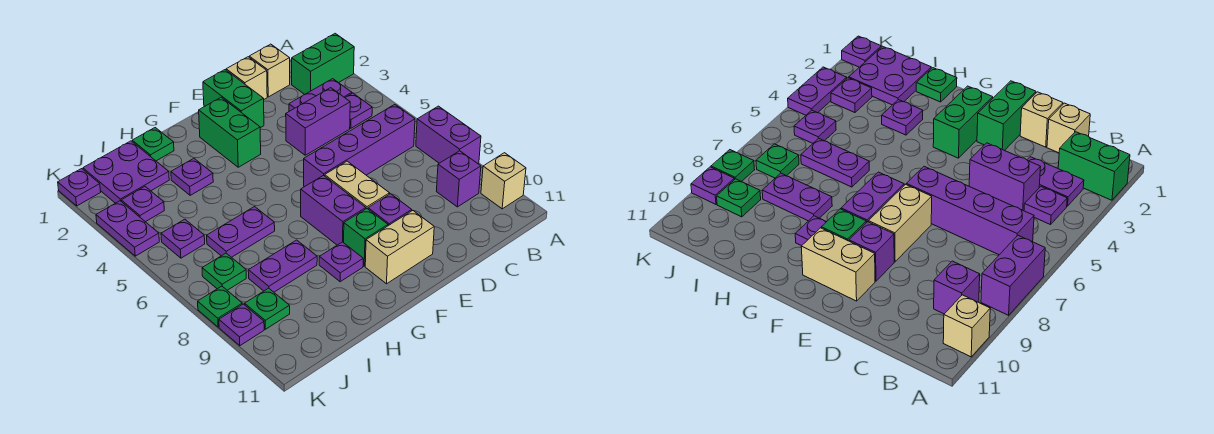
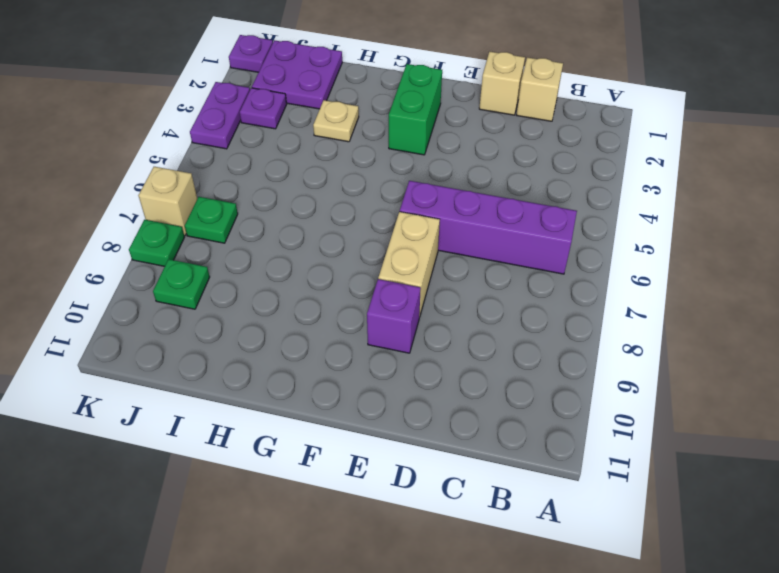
tan 1x1 plate [313,100,359,142] -> purple 1x1 plate [171,158,213,195]
tan 1x1 brick [138,167,197,236] -> tan 1x1 brick moved to [481,153,526,209]
none -> green 1x2 brick [292,34,354,95]
none -> purple 1x2 brick [416,106,481,164]
none -> purple 1x2 plate [289,79,352,111]
none -> purple 1x1 plate [345,93,372,128]

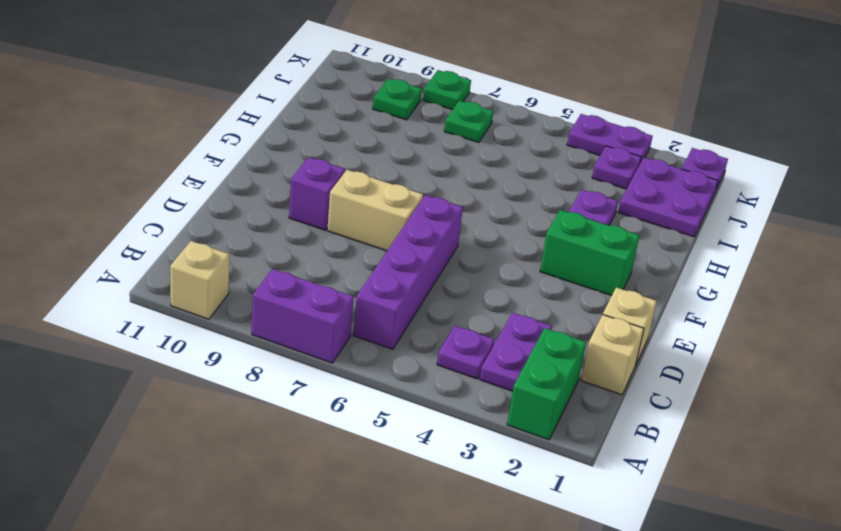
none -> purple 1x1 brick [436,151,481,207]
none -> purple 1x2 brick [286,88,350,155]
none -> green 1x2 brick [203,70,264,128]
none -> tan 1x2 brick [365,210,434,284]

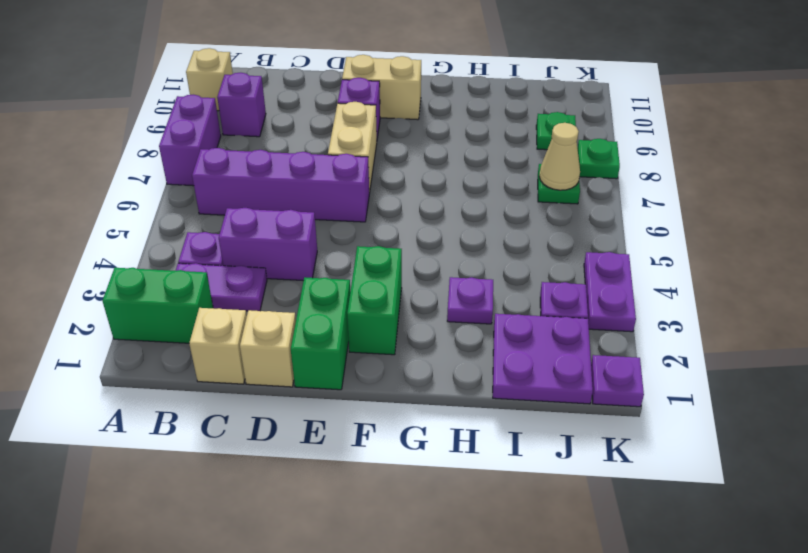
tan 1x1 cone [539,123,580,190] -> none
none -> purple 1x2 brick [301,175,366,245]
none -> green 1x1 brick [344,209,388,266]
none -> purple 1x1 plate [319,242,363,282]
none -> green 1x1 plate [132,128,174,161]

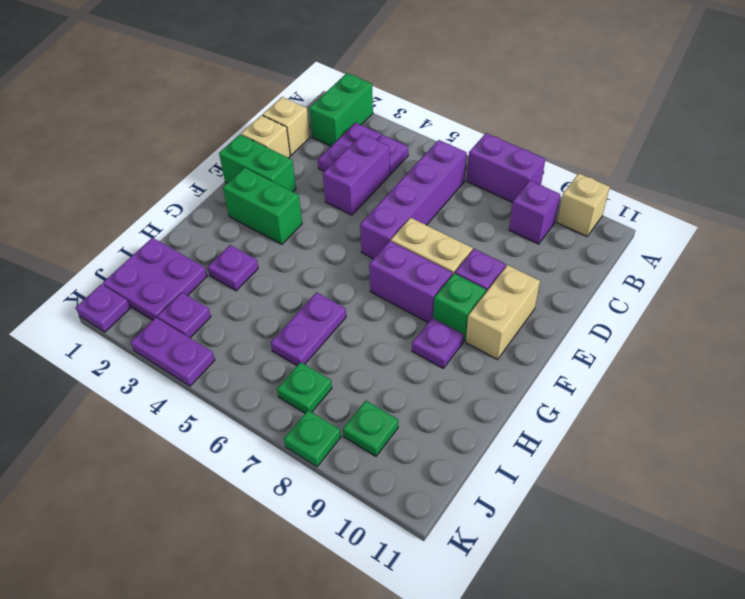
none -> green 1x1 plate [132,128,174,161]
none -> purple 1x2 plate [248,240,317,292]
none -> purple 1x1 plate [161,219,205,258]
none -> purple 1x1 plate [219,304,264,346]

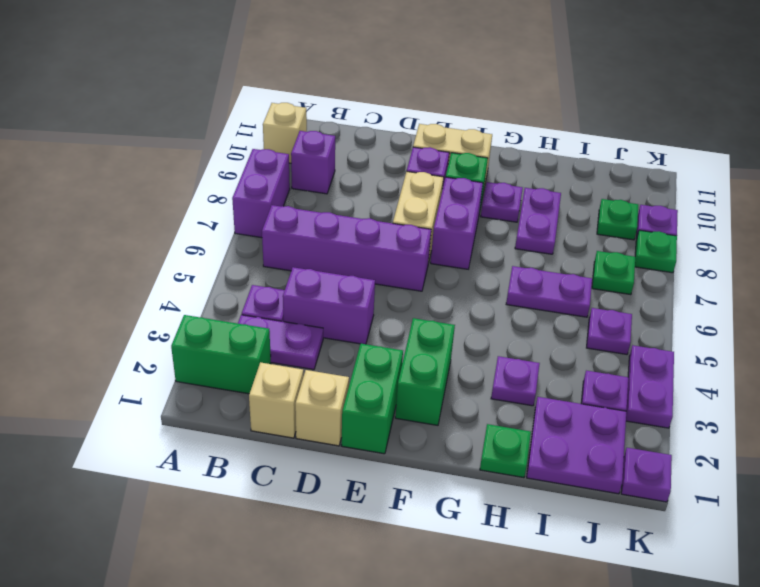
purple 1x2 plate [515,188,561,254] -> purple 1x2 plate turned to [248,240,317,292]

